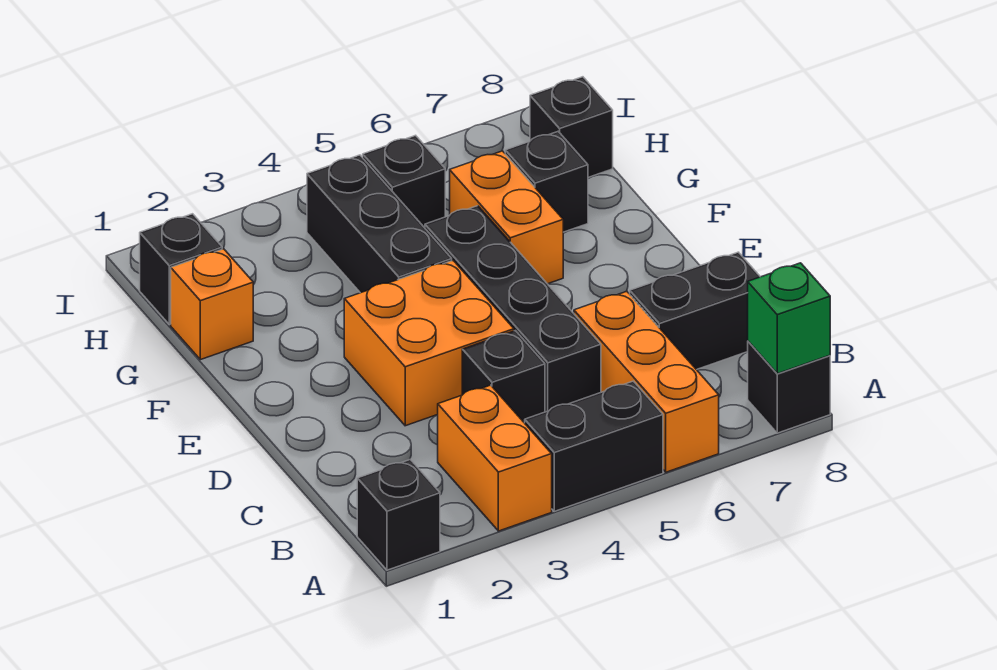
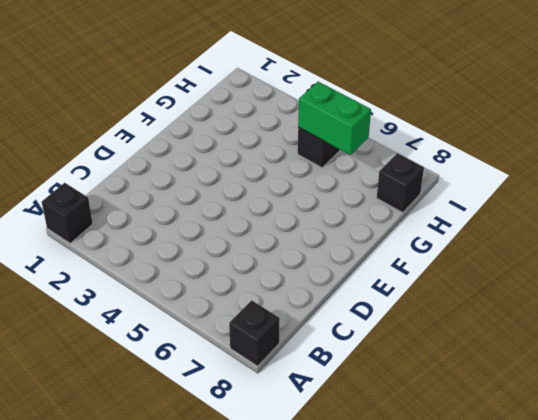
green 1x2 brick [298,82,371,155] -> none
none -> orange 1x2 brick [438,385,552,531]
none -> black 1x2 brick [525,381,663,511]
none -> orange 1x3 brick [574,291,719,472]

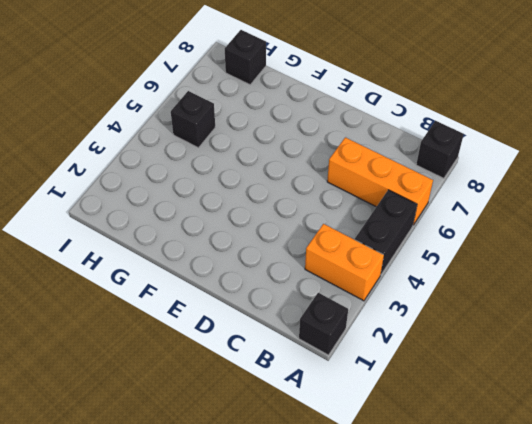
none -> black 1x1 brick [462,331,545,423]
none -> black 1x4 brick [425,206,601,412]
none -> black 1x2 brick [630,252,760,370]

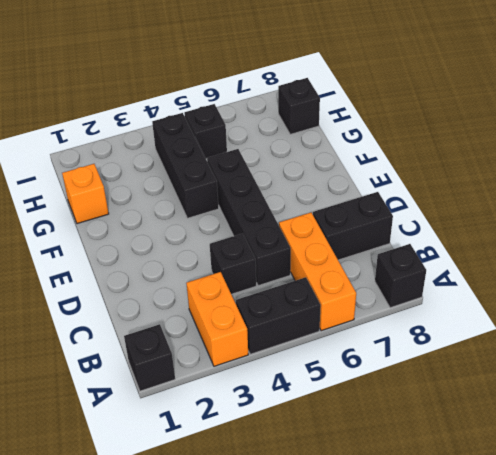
none -> orange 2x2 brick [344,261,514,426]
none -> orange 1x2 brick [450,151,563,284]
none -> black 1x1 brick [505,132,588,232]

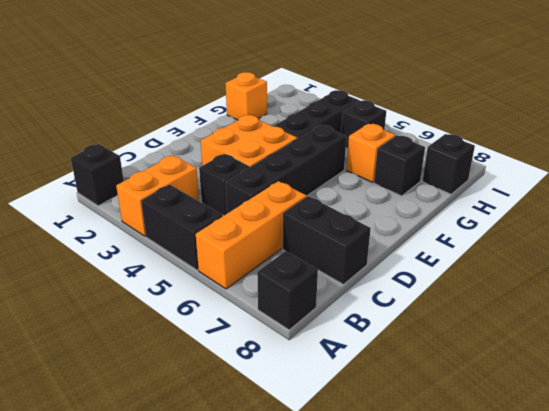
orange 1x1 brick [346,124,395,182] -> orange 1x2 brick [450,151,563,284]
none -> black 1x1 brick [140,214,222,324]
none -> green 1x1 brick [748,263,830,374]

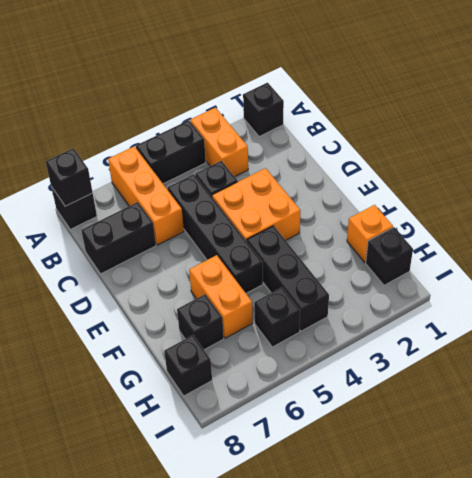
black 1x1 brick [46,148,93,206] -> green 1x1 brick [748,263,830,374]

